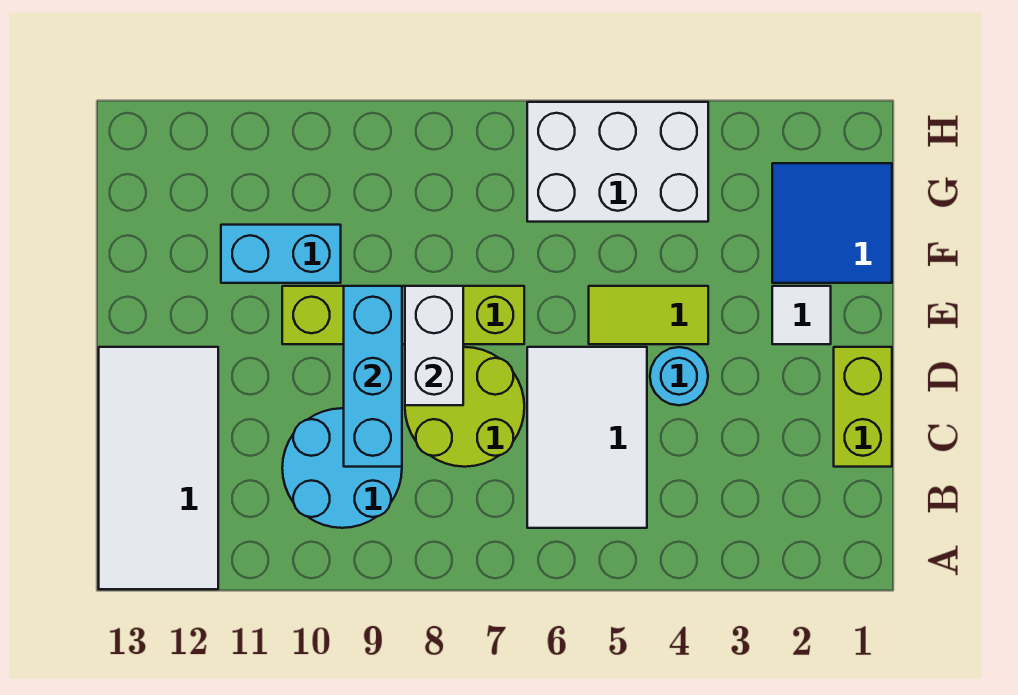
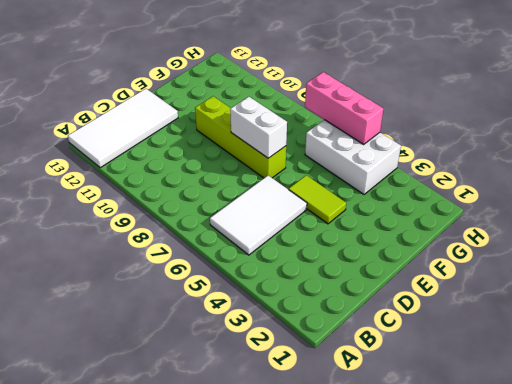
white 1x2 brick [230,97,287,158] -> white 1x2 brick turned to [405,286,463,405]
pink 1x3 brick [305,72,383,144] -> none
none -> cyan 2x2 round brick [282,408,402,528]
none -> lime 1x2 brick [834,347,892,467]
none -> lime 2x2 round brick [405,347,524,467]

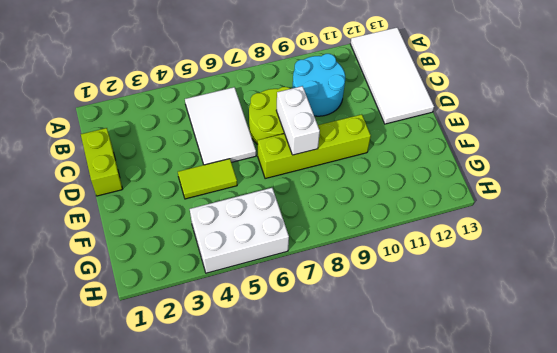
none -> cyan 1x1 round brick [650,347,708,405]
none -> white 1x1 tile [772,286,831,344]
none -> blue 2x2 tile [772,163,892,283]

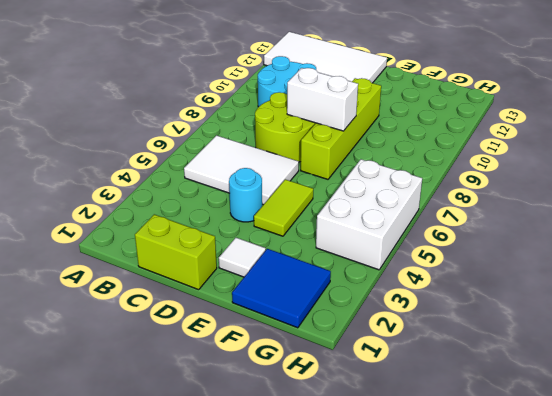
none -> cyan 1x2 brick [221,225,341,283]
none -> cyan 1x3 brick [344,286,402,467]

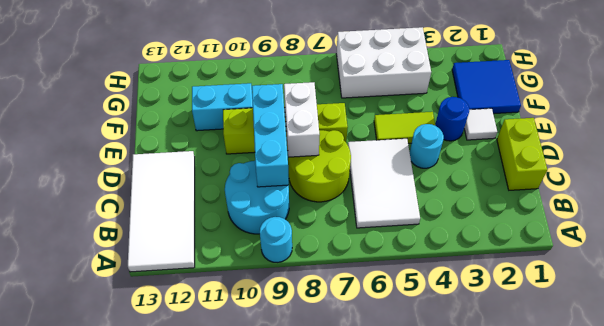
cyan 1x1 round brick [260,217,292,262] -> none
blue 1x1 round brick [435,97,469,141] -> none

